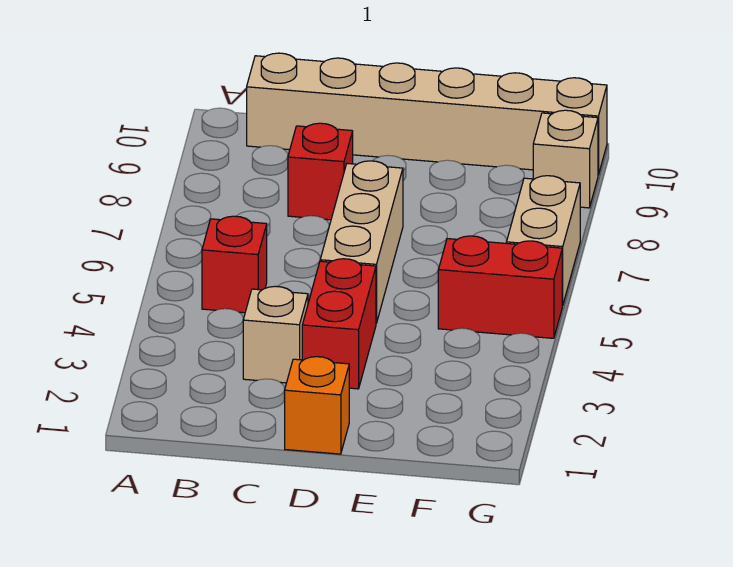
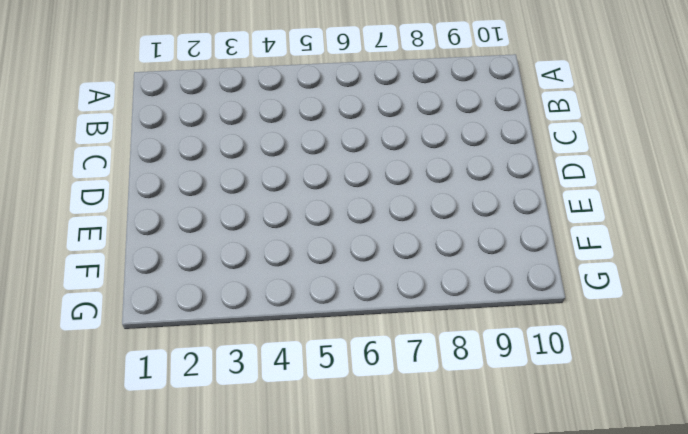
none -> red 1x1 brick [202,216,267,313]
none -> tan 1x6 brick [247,53,607,175]

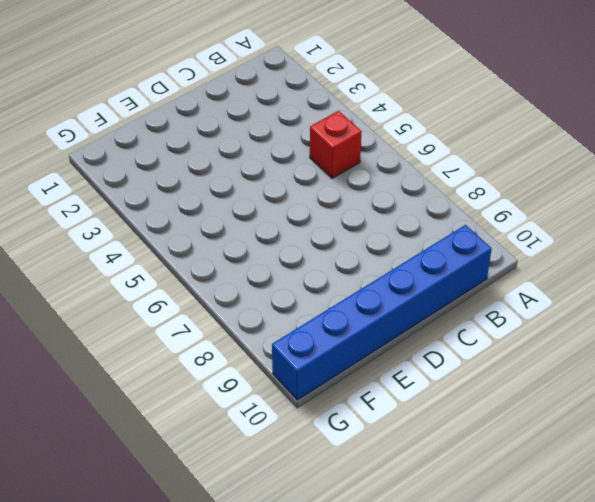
blue 1x6 brick [272,225,492,400] -> tan 1x6 brick [247,53,607,175]
none -> tan 1x1 brick [243,286,308,383]
none -> red 1x1 brick [288,123,353,220]

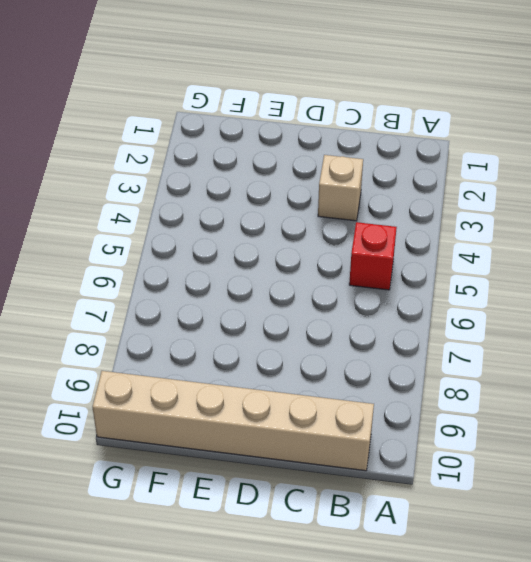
none -> red 1x1 brick [288,123,353,220]
none -> orange 1x1 brick [285,357,349,454]

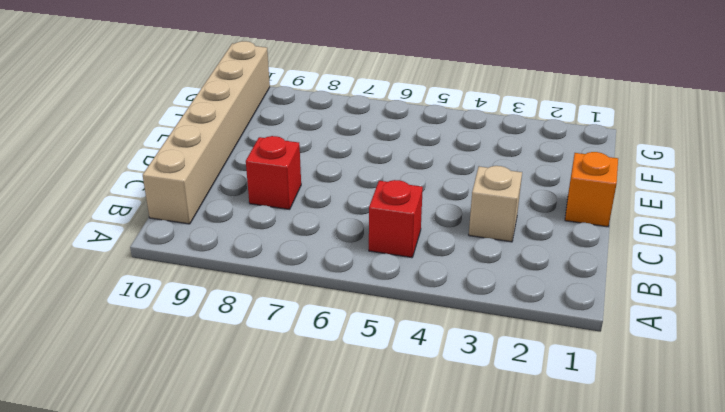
none -> red 1x2 brick [302,259,376,389]
none -> tan 1x3 brick [320,161,403,323]

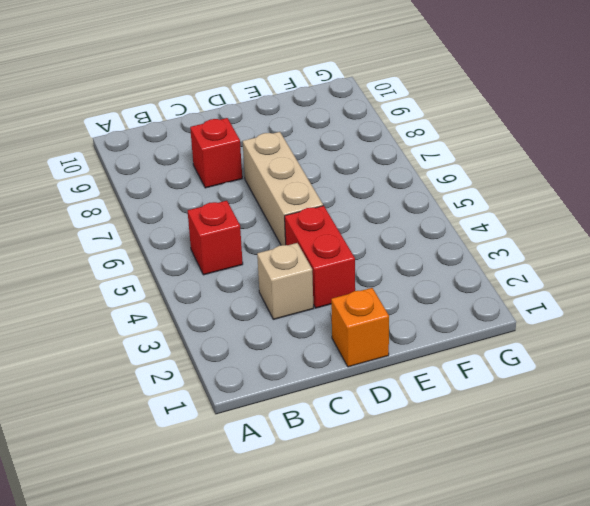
none -> tan 1x6 brick [247,53,607,175]
none -> red 1x2 brick [438,236,563,338]

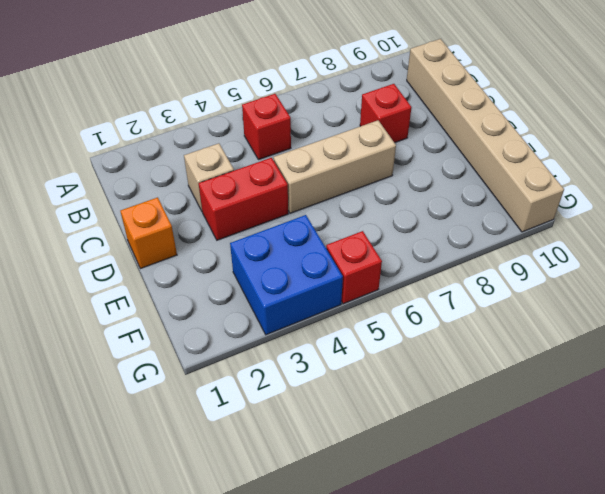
blue 2x2 brick [230,215,343,335] -> none
red 1x1 brick [326,231,382,304] -> red 1x2 brick [438,236,563,338]
none -> tan 1x2 brick [507,176,580,305]
none -> tan 1x1 brick [533,110,598,208]

